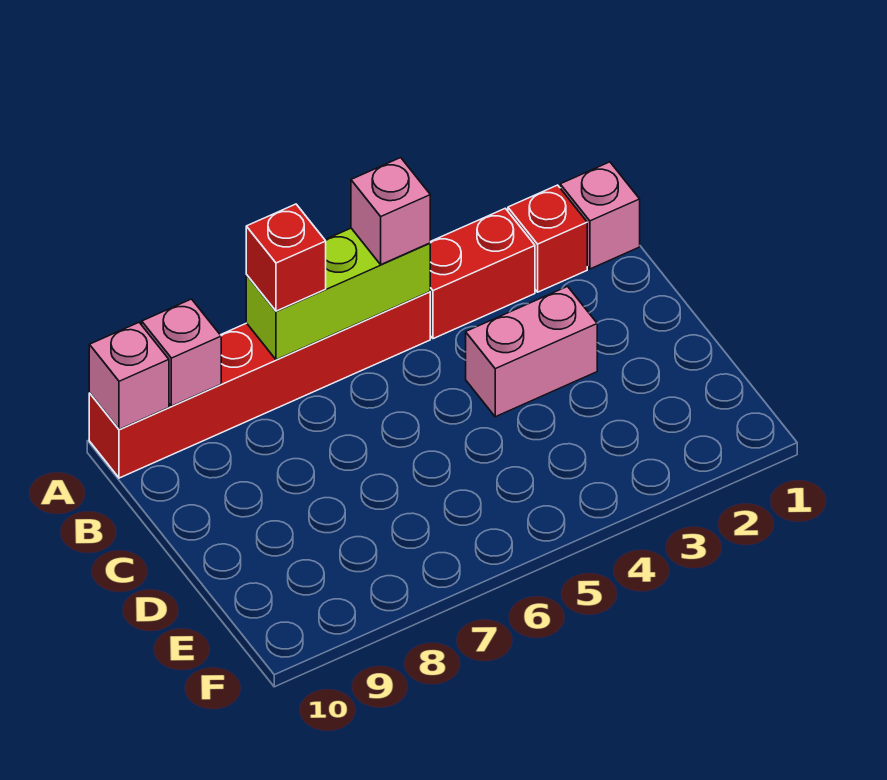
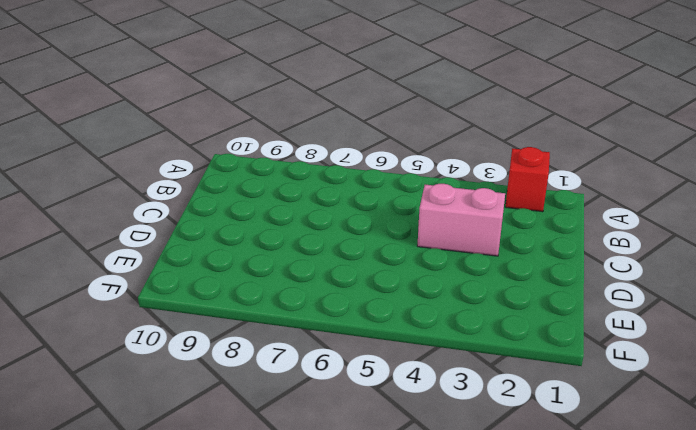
none -> pink 1x1 brick [560,162,640,269]
none -> red 1x2 brick [430,208,535,339]

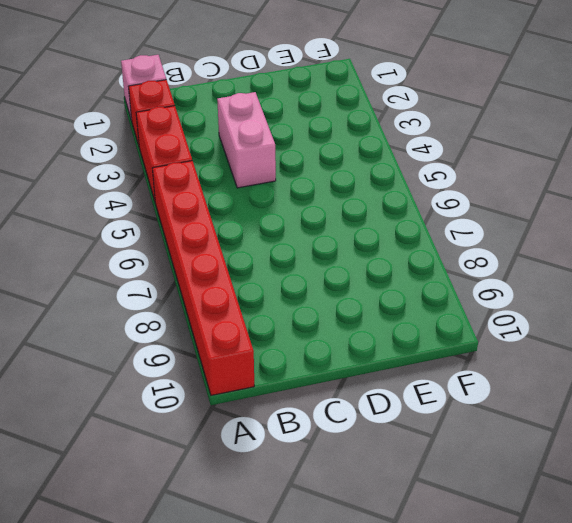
none -> lime 1x3 brick [246,228,430,360]
none -> pink 1x1 brick [142,299,221,406]

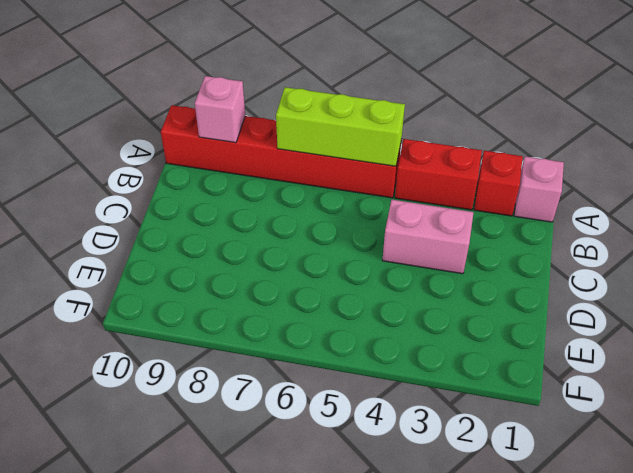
none -> pink 1x1 brick [89,323,169,429]
none -> pink 1x1 brick [351,158,430,264]

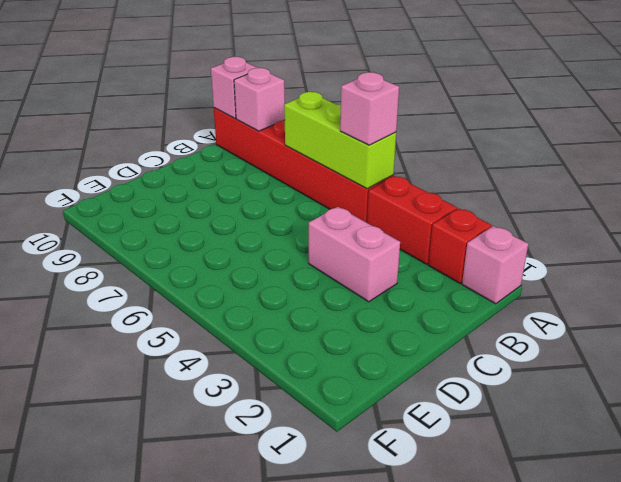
none -> red 1x1 brick [246,204,326,311]

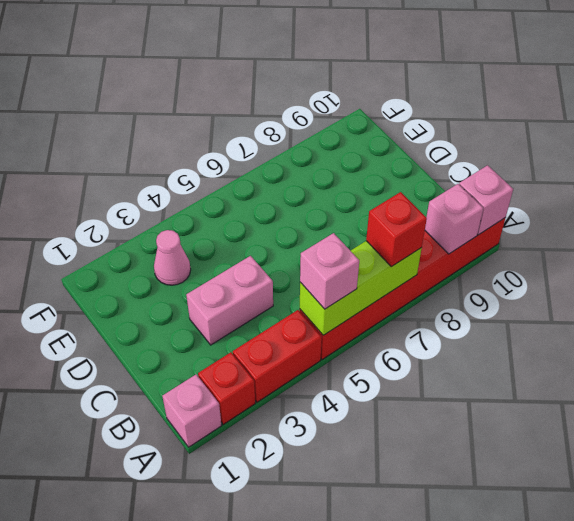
pink 1x1 cone [154,230,191,285] -> none

